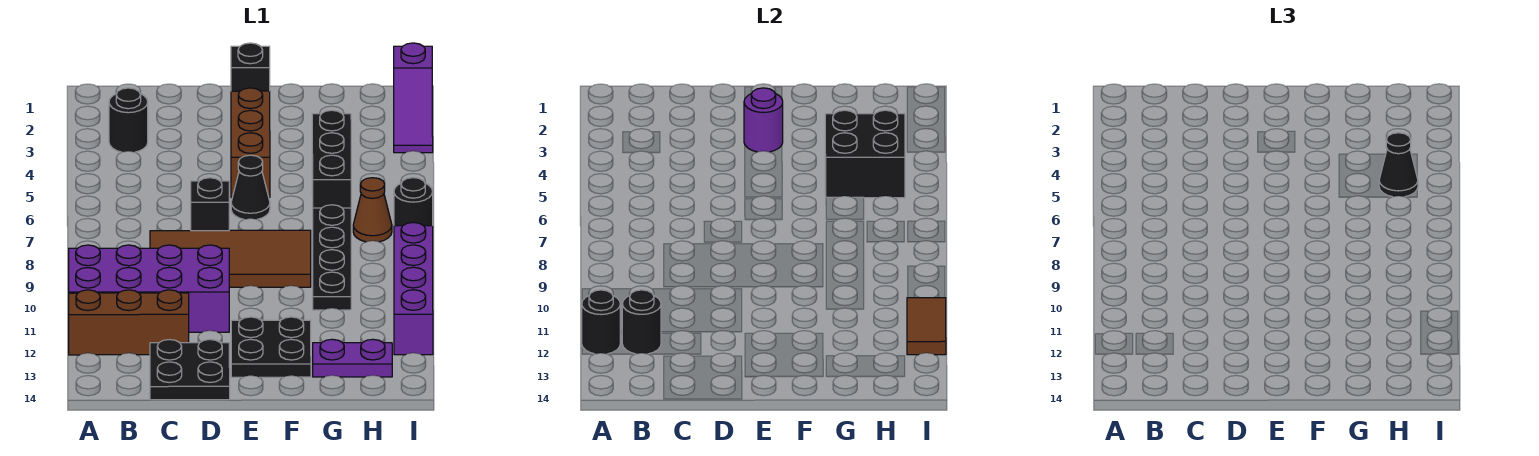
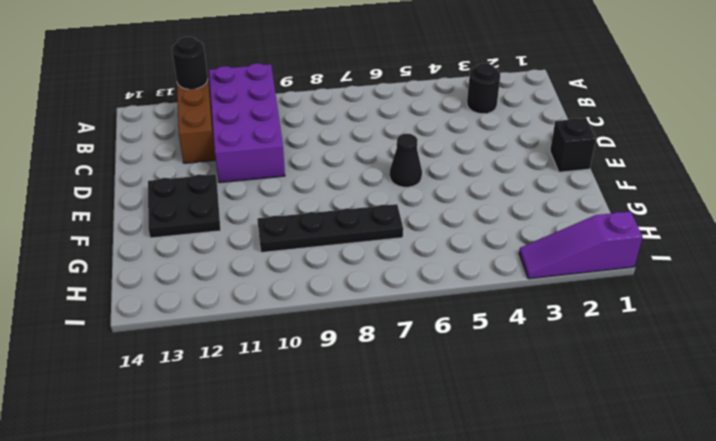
none -> brown 2x4 tile [150,230,311,287]
none -> black 2x2 plate [150,339,230,400]
none -> black 1x1 brick [191,178,229,231]

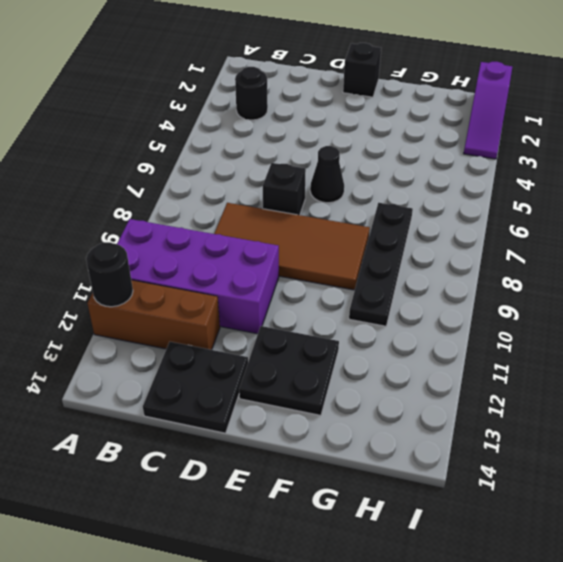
none -> brown 1x3 brick [231,88,270,198]
none -> black 1x3 brick [312,110,351,208]
none -> purple 1x2 plate [313,339,392,377]

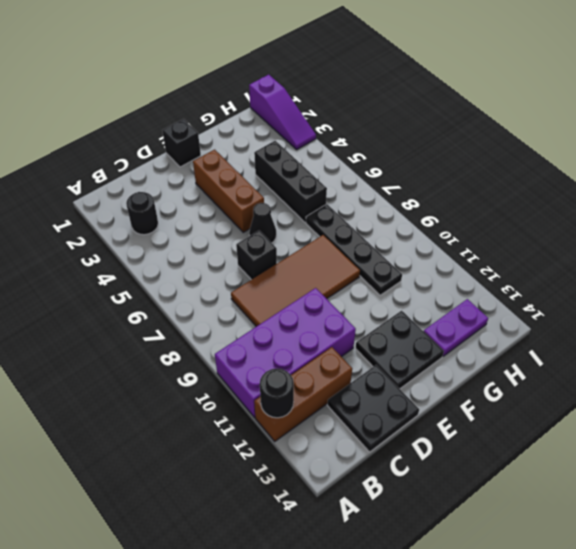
none -> brown 1x1 cone [353,178,392,242]
none -> black 1x1 round brick [394,178,433,226]
none -> purple 1x4 brick [394,222,433,355]

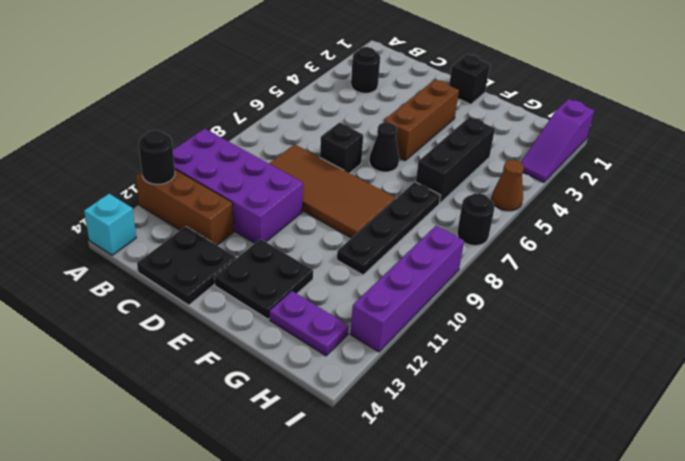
cyan 1x1 brick [84,194,136,255] -> none
brown 1x1 cone [492,160,524,211] -> brown 1x1 cone moved to [353,178,392,242]
none -> black 1x1 round brick [622,290,661,354]
none -> purple 1x1 round brick [744,88,783,152]
none -> black 2x2 brick [825,110,905,198]

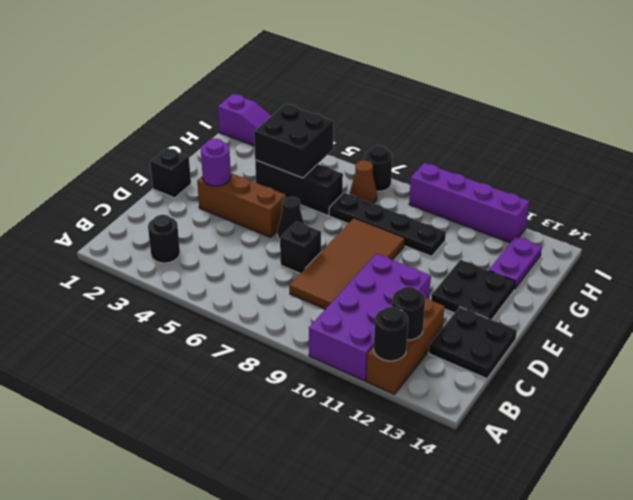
none -> brown 1x2 tile [907,298,946,355]
none -> black 1x1 cone [1379,133,1418,197]

